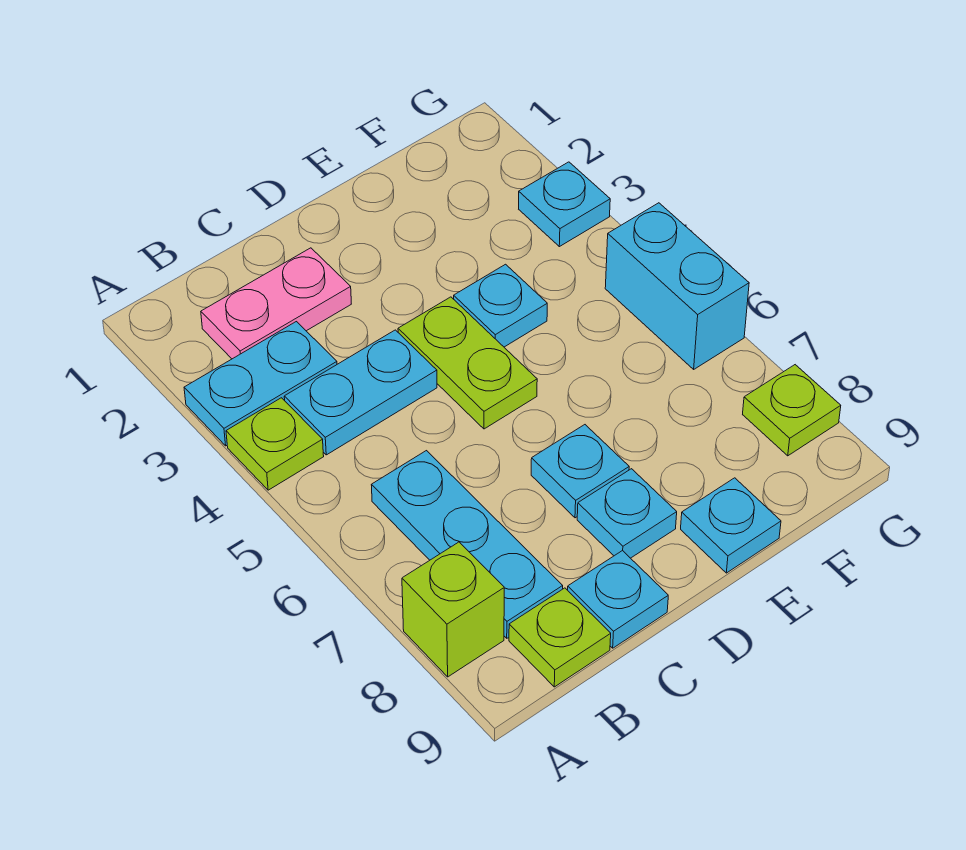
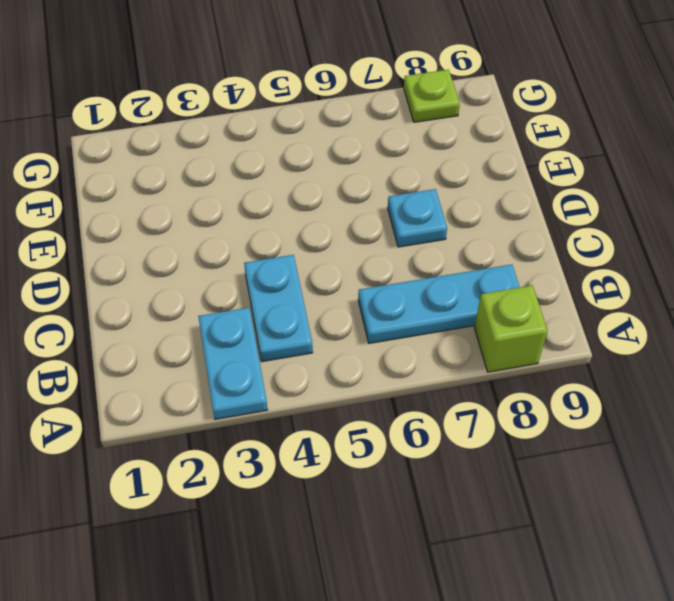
none -> lime 1x1 plate [226,398,324,490]
none -> pink 1x2 plate [201,248,351,359]
none -> lime 1x1 plate [509,588,611,687]

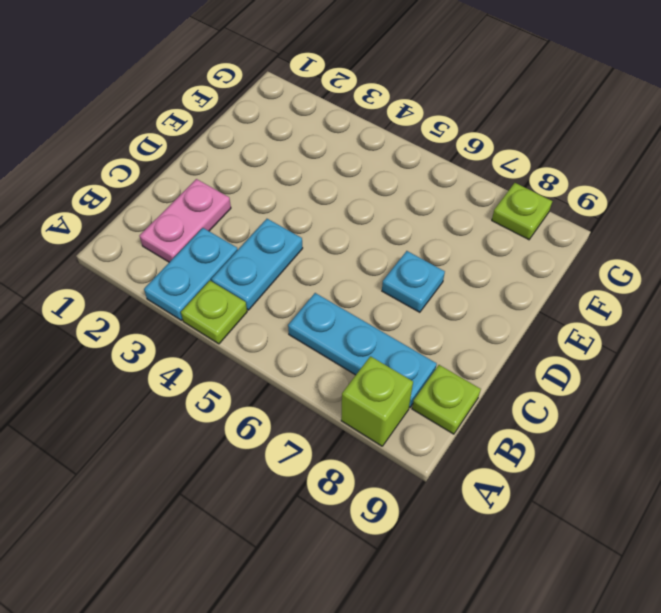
none -> cyan 1x1 plate [568,550,668,648]
none -> lime 1x2 plate [398,297,537,429]
none -> cyan 1x1 plate [577,469,677,558]

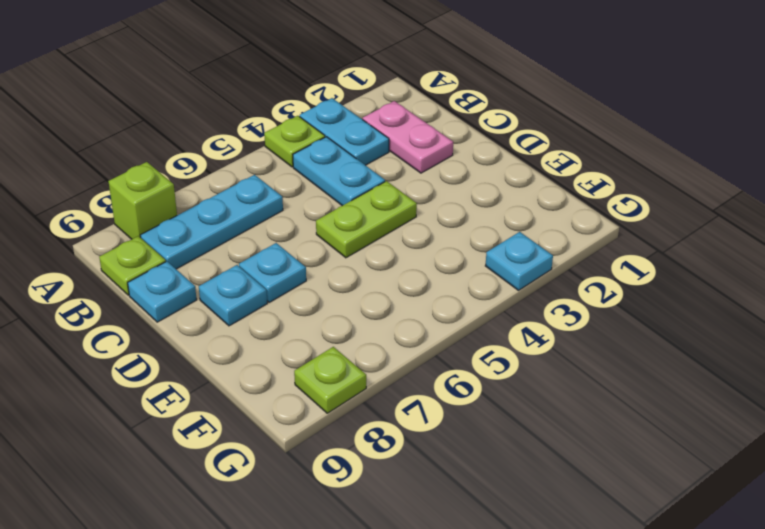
none -> cyan 1x1 plate [454,264,547,347]
none -> cyan 1x1 plate [681,478,781,573]
none -> cyan 1x2 brick [605,203,749,369]

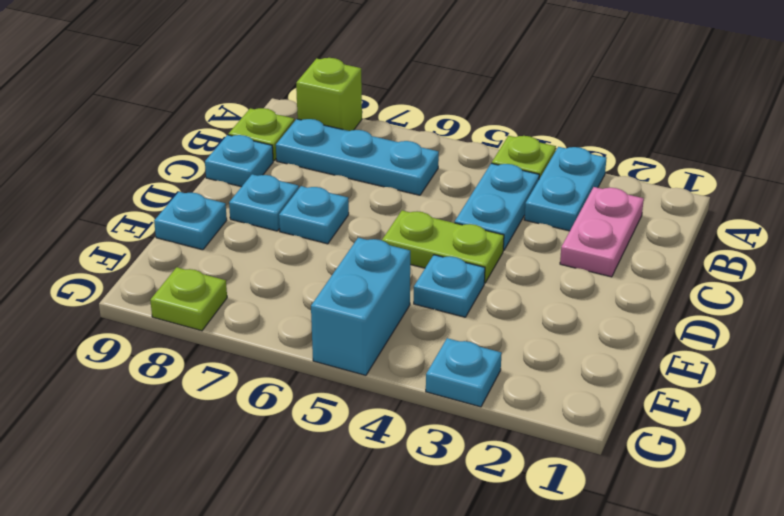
cyan 1x2 brick [311,238,410,375] -> cyan 1x2 brick turned to [605,203,749,369]

